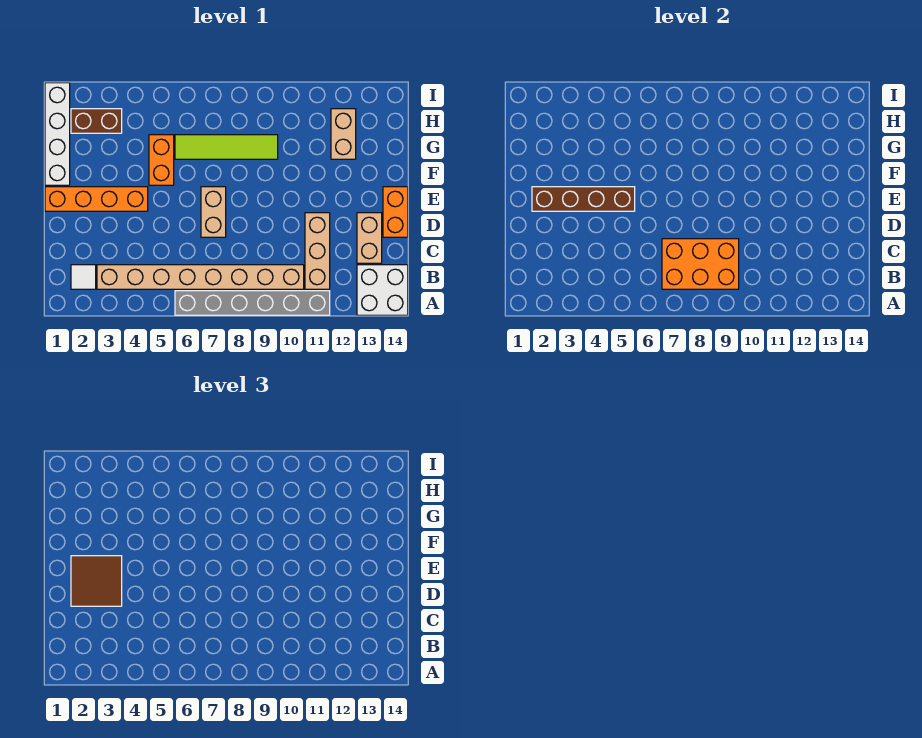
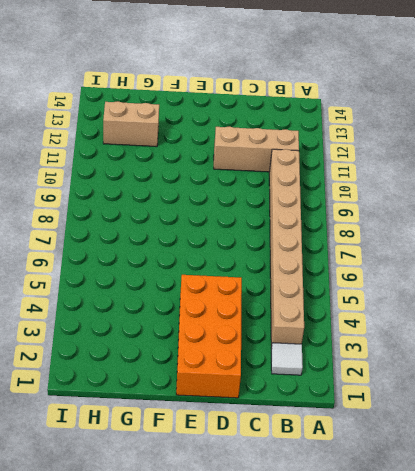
orange 2x4 brick [176,275,242,398] -> orange 1x4 brick [45,187,148,211]
none -> grey 1x6 brick [175,291,330,315]
none -> white 2x2 brick [357,265,408,315]
none -> tan 1x2 brick [357,213,382,263]

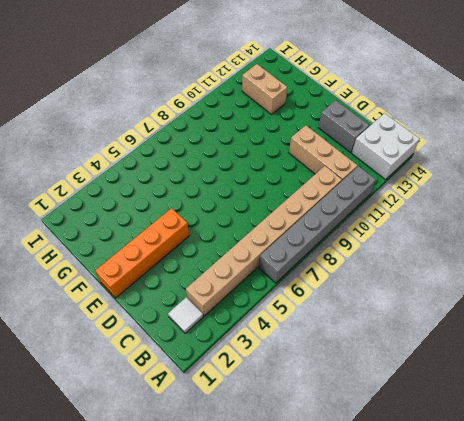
grey 1x2 brick [319,100,369,153] -> tan 1x2 brick [357,213,382,263]
none -> tan 1x2 brick [201,187,226,237]
none -> orange 1x2 brick [383,187,408,237]
none -> white 1x4 brick [45,83,70,185]

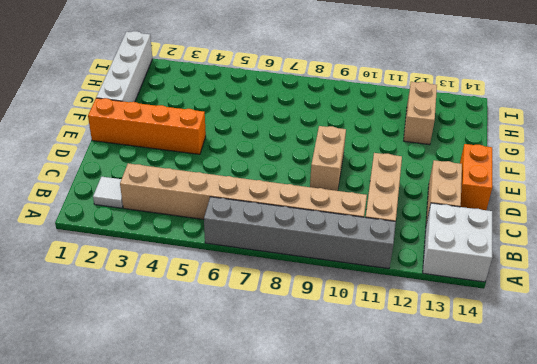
tan 1x2 brick [310,126,346,191] -> tan 1x2 brick moved to [201,187,226,237]
none -> orange 1x2 brick [149,135,174,185]
none -> lime 1x4 tile [175,135,278,159]
none -> brown 1x2 brick [71,109,122,133]

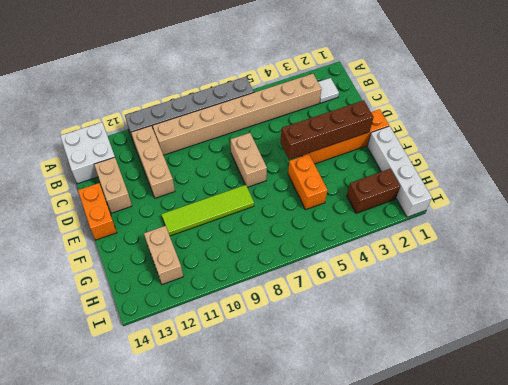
lime 1x4 tile [161,185,254,236] -> lime 1x4 tile moved to [175,135,278,159]
none -> orange 2x3 brick [662,239,739,289]
none -> brown 2x2 tile [71,556,122,606]

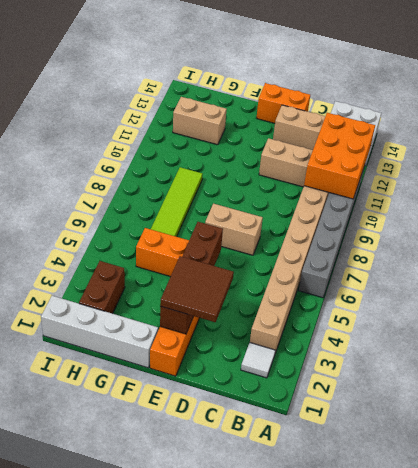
orange 2x3 brick [304,113,375,199] -> orange 2x3 brick moved to [662,239,739,289]

